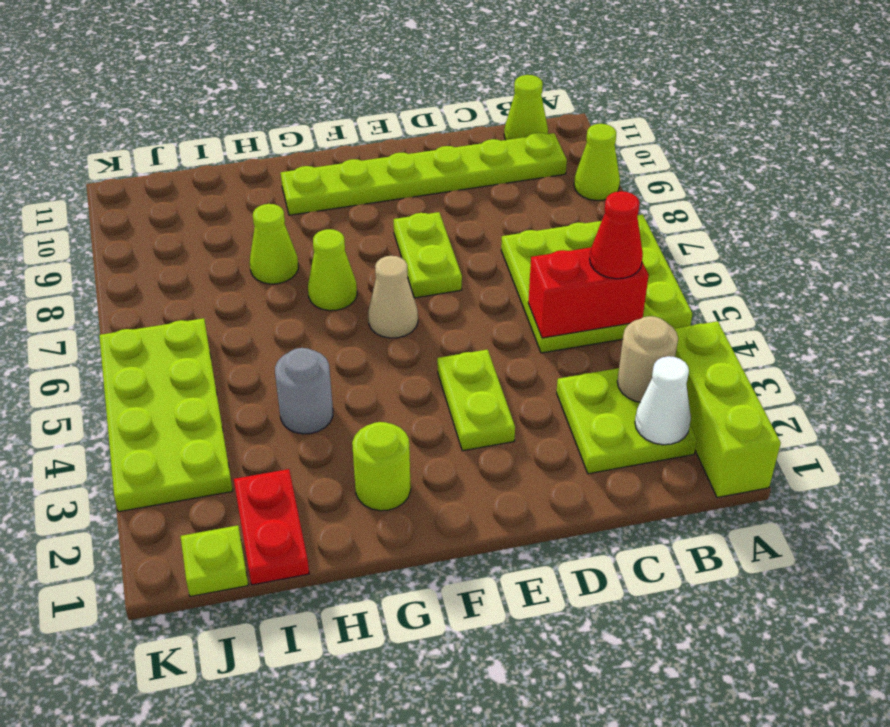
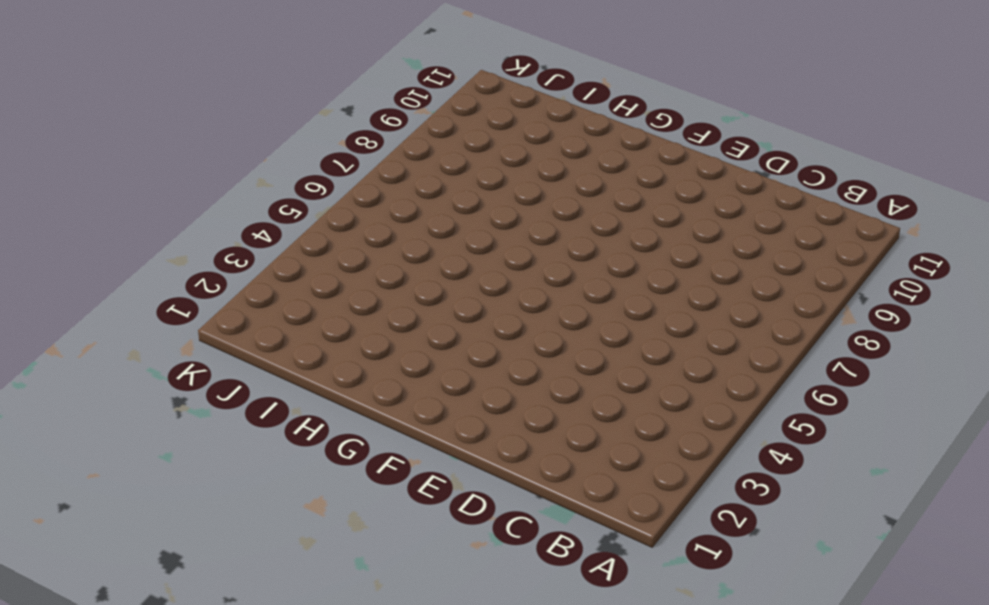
none -> lime 1x3 brick [674,321,781,497]
none -> lime 3x3 plate [501,214,692,353]
none -> lime 1x1 cone [574,124,620,200]

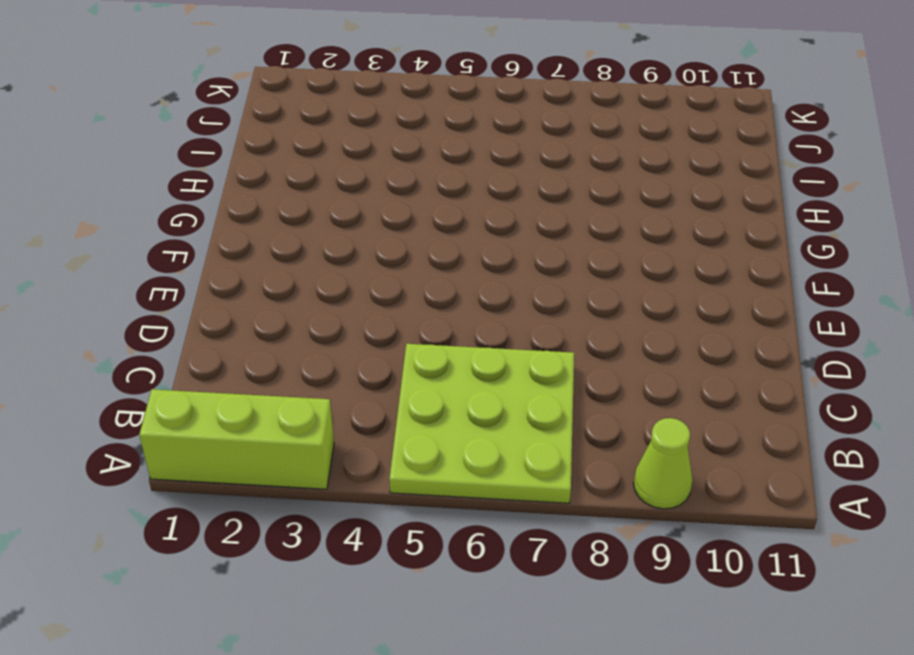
none -> lime 2x2 plate [556,368,697,474]
none -> lime 1x6 plate [281,133,567,215]
none -> lime 1x1 cone [504,75,548,140]

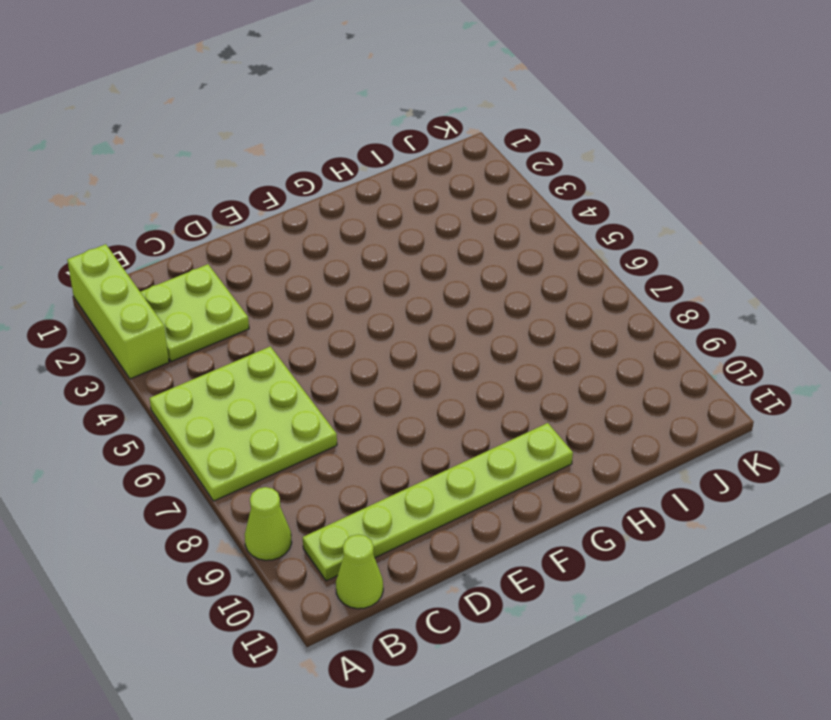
none -> lime 1x2 plate [437,349,515,451]
none -> lime 1x2 plate [394,212,462,298]
none -> tan 1x1 cone [368,256,418,338]

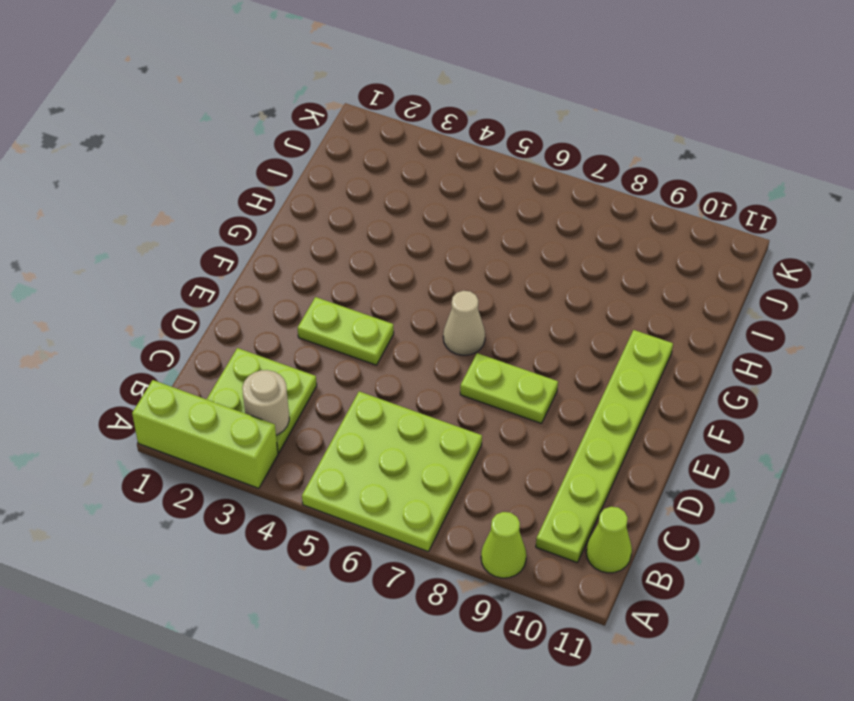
none -> lime 1x1 round brick [352,422,411,511]
none -> lime 1x1 cone [308,229,357,311]
none -> grey 1x1 round brick [275,348,333,434]

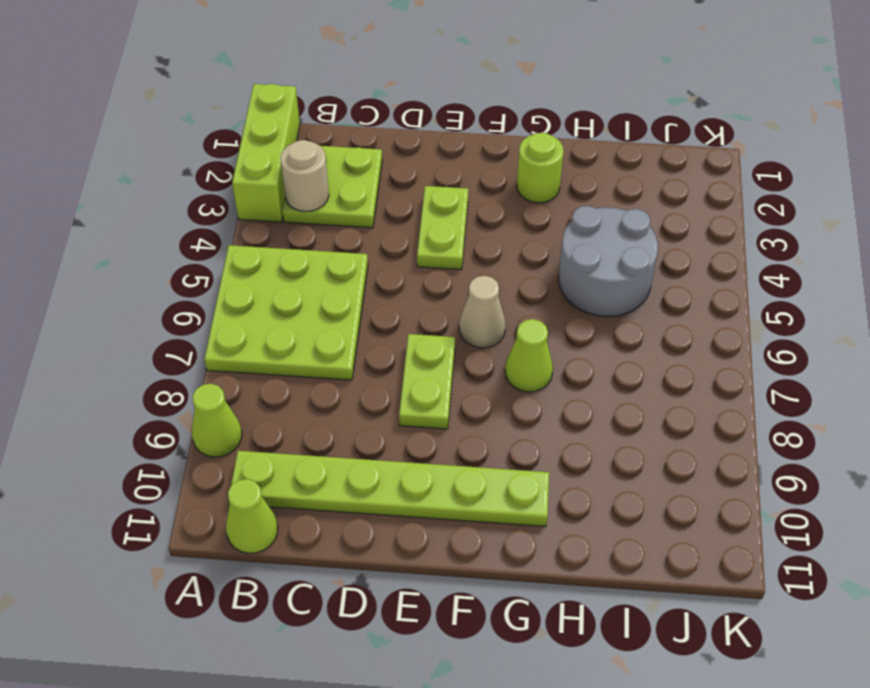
grey 2x2 round brick [558,206,658,317] -> grey 1x1 round brick [275,348,333,434]
none -> lime 1x1 cone [250,204,298,284]
none -> red 1x2 plate [234,469,309,585]
none -> lime 1x1 plate [181,525,248,596]

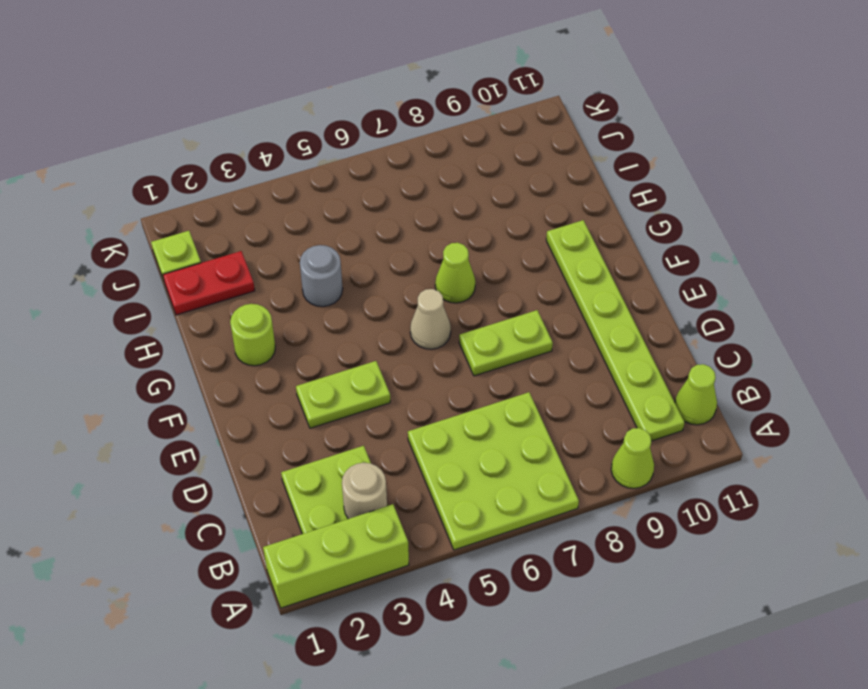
none -> lime 1x1 cone [250,204,298,284]
none -> lime 2x4 plate [99,318,233,512]
none -> white 1x1 cone [635,356,691,445]

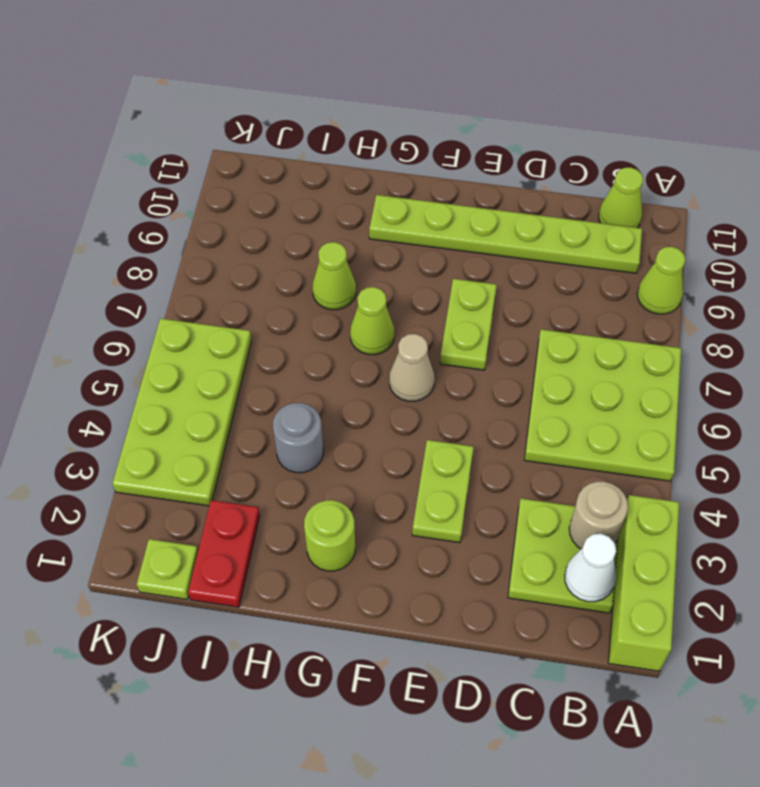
none -> red 1x2 brick [528,247,649,338]
none -> red 1x1 cone [590,191,643,279]

